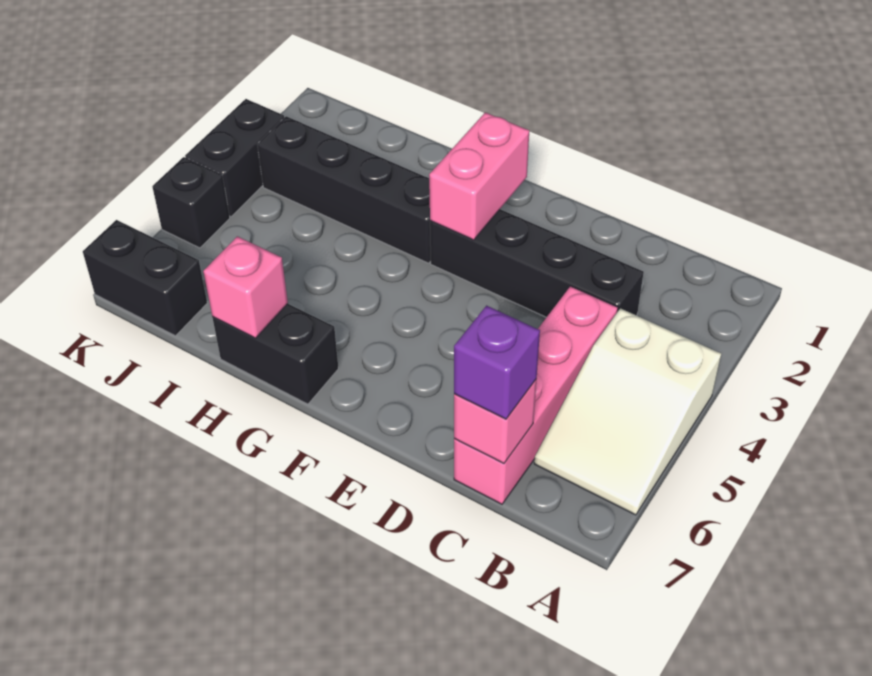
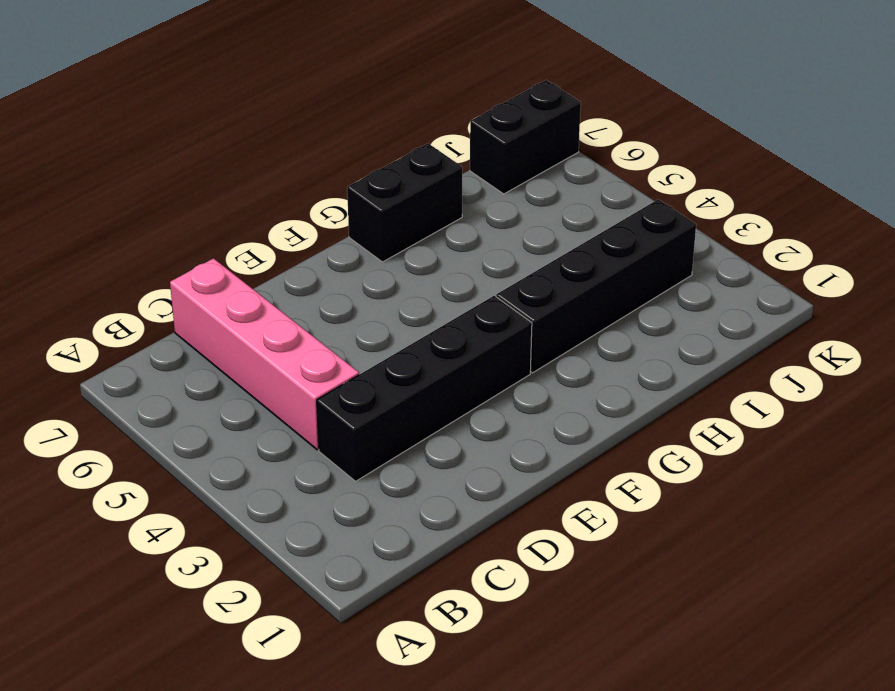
none -> white 2x3 slope [534,308,721,515]
none -> black 1x2 brick [185,99,284,217]
none -> black 1x1 brick [152,157,230,248]

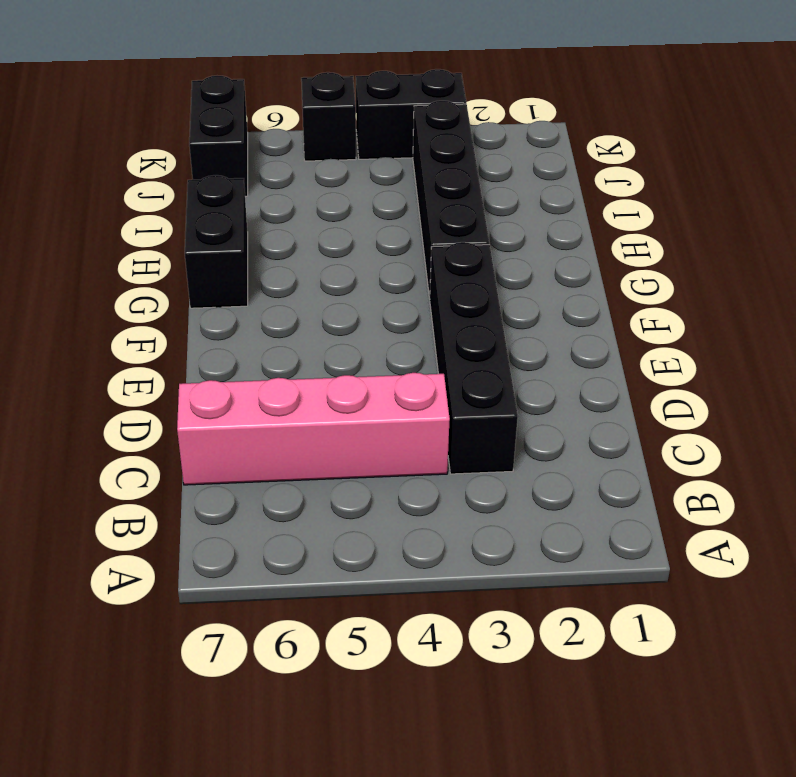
none -> white 2x3 slope [534,308,721,515]
none -> pink 1x1 brick [454,380,536,464]
none -> pink 1x2 brick [429,112,529,240]

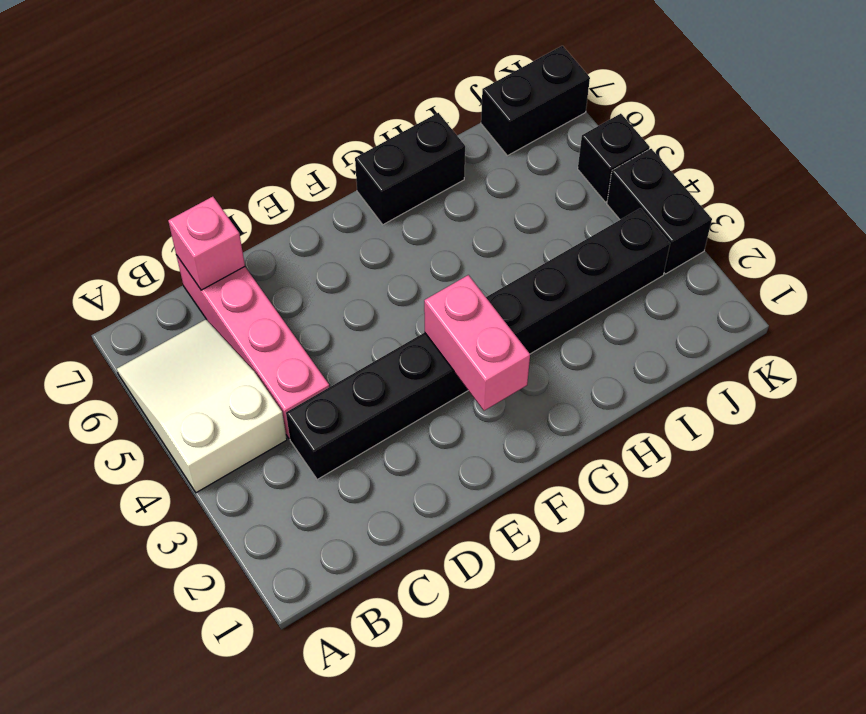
none -> pink 1x1 brick [203,236,288,338]
none -> purple 1x1 brick [454,306,540,419]

